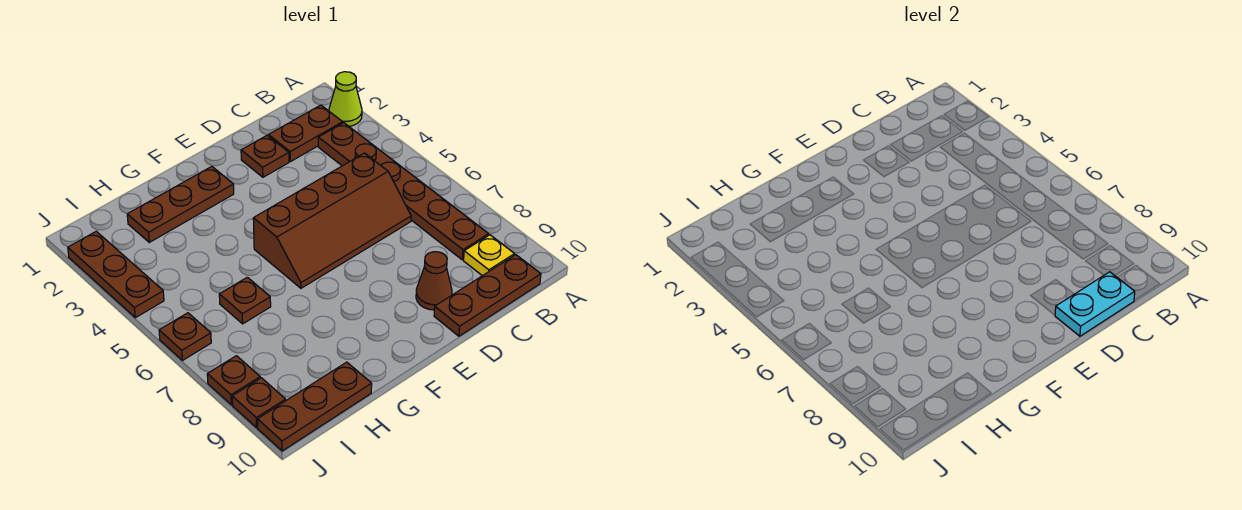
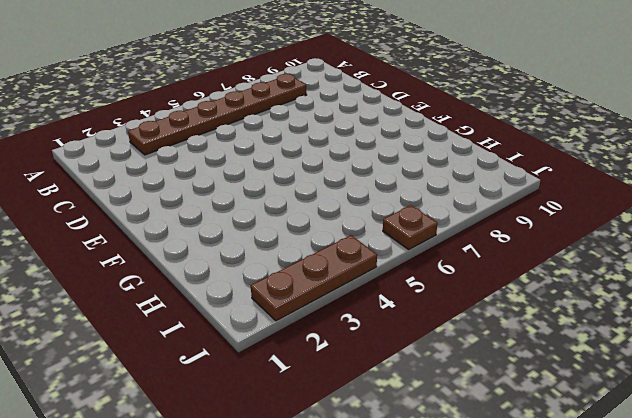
none -> lime 1x1 cone [329,72,362,126]
none -> brown 1x2 plate [269,105,343,162]
none -> yellow 1x1 plate [464,235,515,276]

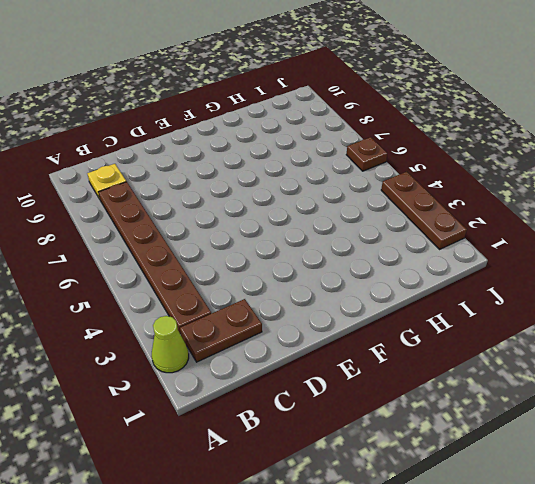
none -> brown 1x3 plate [434,255,541,336]
none -> brown 2x4 slope [253,153,411,288]
none -> brown 1x1 plate [241,135,289,177]

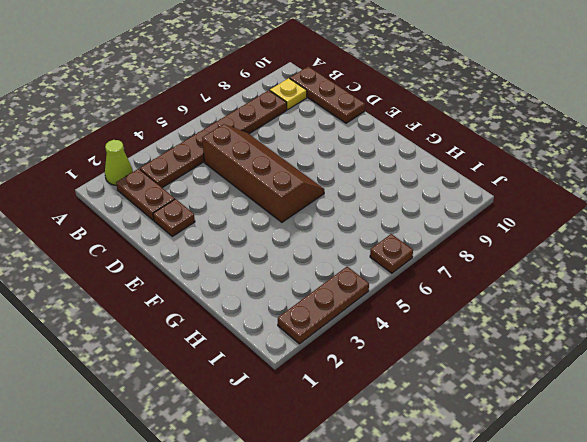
none -> brown 1x1 cone [416,252,452,310]
none -> brown 1x3 plate [127,166,234,242]
none -> brown 1x1 plate [219,277,271,324]

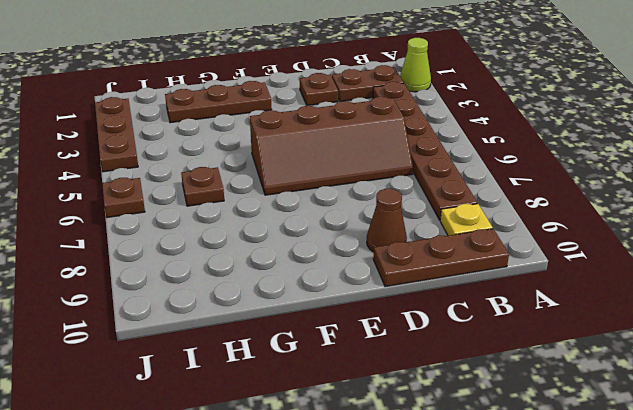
none -> brown 1x3 plate [258,362,372,451]
none -> brown 1x1 plate [207,356,260,405]
none -> brown 1x1 plate [232,378,286,428]

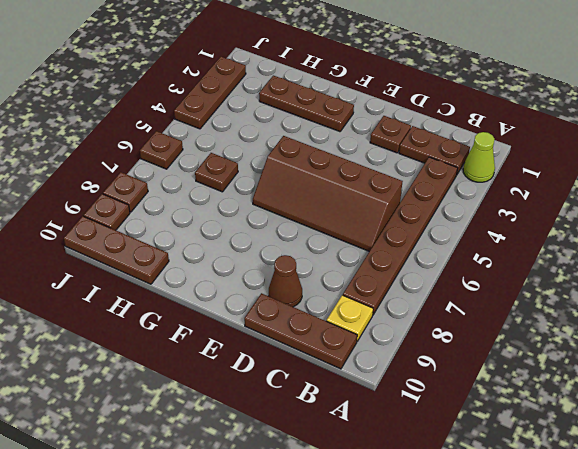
none -> cyan 1x2 plate [1055,272,1135,336]

